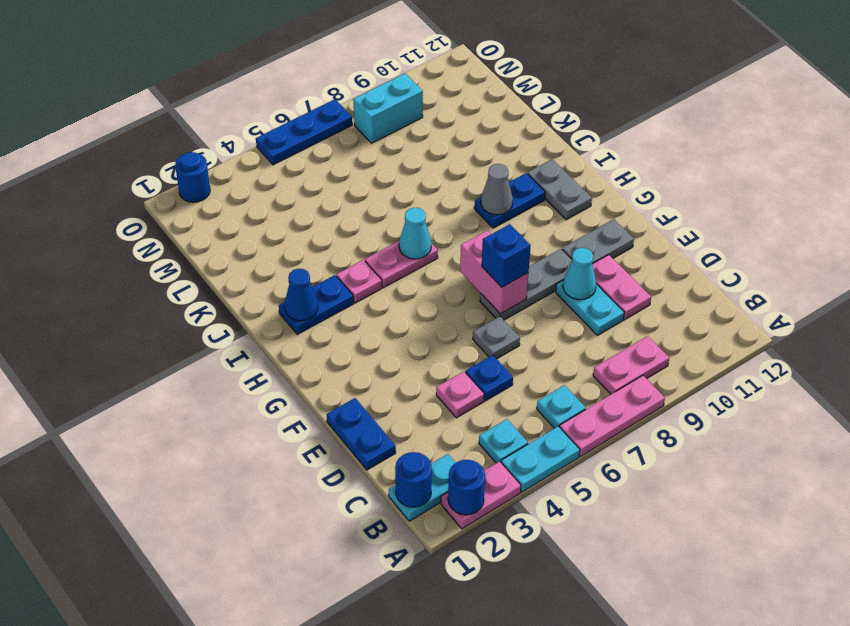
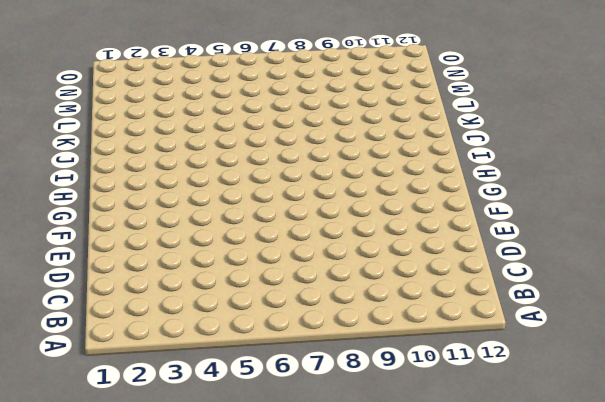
none -> pink 1x2 plate [441,461,521,529]
none -> cyan 1x2 plate [501,426,580,492]
none -> pink 1x3 plate [560,376,665,456]
none -> cyan 1x2 plate [389,454,456,521]

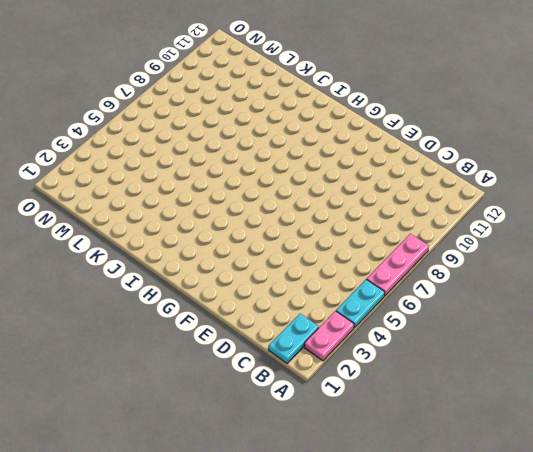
none -> cyan 1x1 plate [479,419,528,463]
none -> cyan 1x1 plate [537,385,586,428]
none -> pink 1x2 plate [593,336,669,394]
none -> blue 1x2 plate [327,398,396,470]

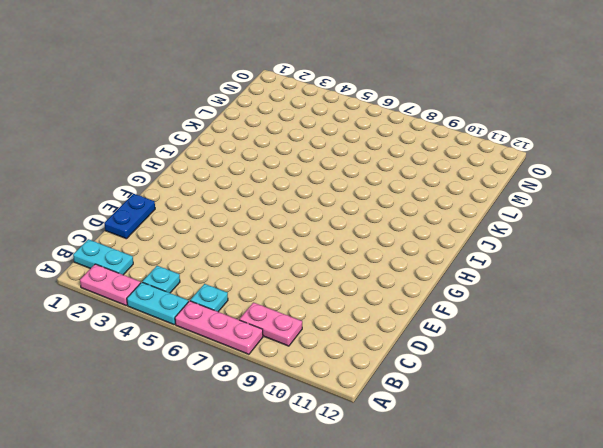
none -> pink 1x1 plate [436,372,484,418]
none -> blue 1x1 plate [465,355,513,401]
none -> cyan 1x2 plate [556,280,624,335]
none -> pink 1x2 plate [593,255,651,320]

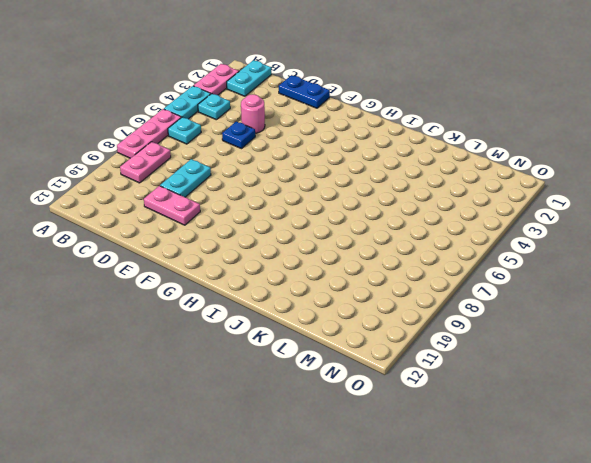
pink 1x1 round brick [241,94,265,133] -> pink 1x1 plate [436,372,484,418]
cyan 1x2 plate [160,159,211,197] -> cyan 1x2 plate turned to [556,280,624,335]
none -> grey 1x1 plate [473,316,520,359]
none -> grey 1x3 plate [480,249,572,320]
none -> grey 1x2 plate [562,219,634,264]
none -> grey 1x2 plate [527,159,592,220]

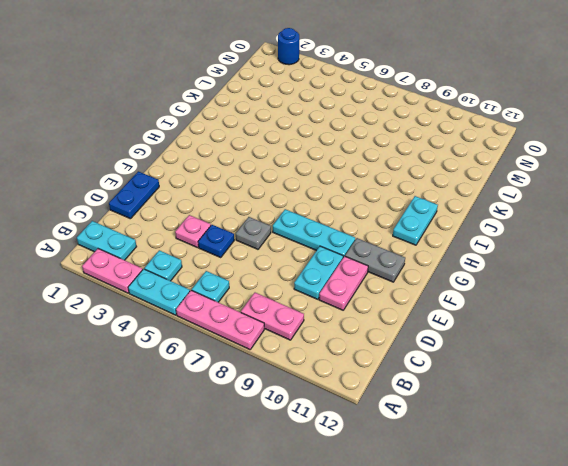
cyan 1x3 plate [273,209,355,258] -> grey 1x3 plate [480,249,572,320]
cyan 1x2 plate [393,196,438,245] -> grey 1x2 plate [527,159,592,220]
none -> blue 1x2 plate [279,275,354,334]
none -> pink 1x1 plate [337,260,382,303]
none -> pink 1x2 plate [365,241,438,288]
none -> blue 1x2 plate [474,173,545,228]

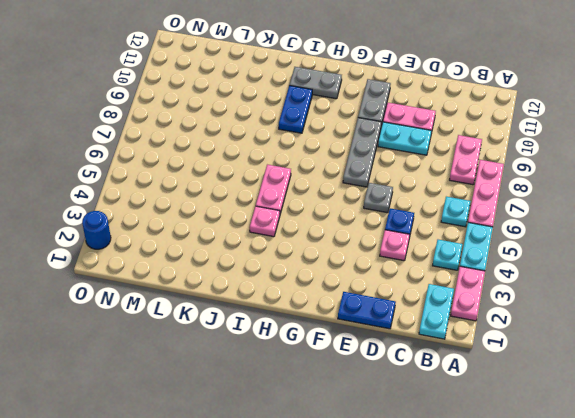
none -> blue 1x2 plate [279,275,354,334]
none -> cyan 1x2 brick [353,73,423,143]
none -> blue 1x3 plate [256,99,352,165]
none -> blue 1x1 round brick [448,460,485,515]

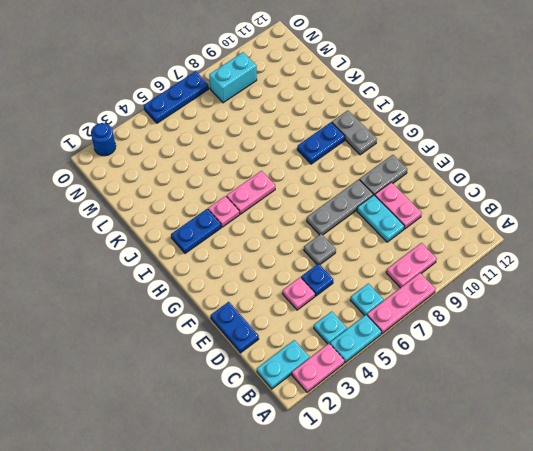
none -> blue 1x1 round brick [448,460,485,515]
none -> blue 1x1 round brick [395,452,432,507]
none -> cyan 1x1 cone [563,248,596,300]
none -> pink 1x2 brick [460,230,529,314]

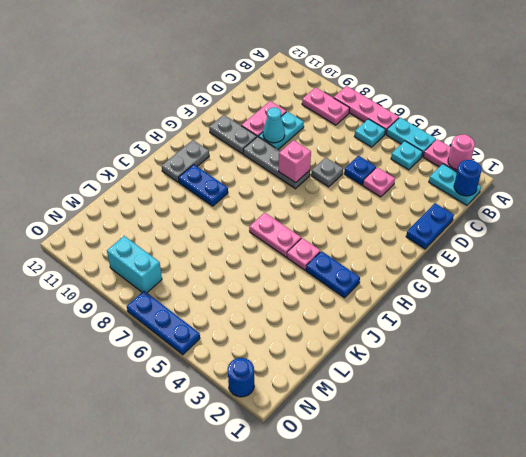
pink 1x1 round brick [448,134,475,170] -> blue 1x1 round brick [448,460,485,515]
pink 1x1 brick [279,140,311,183] -> pink 1x2 brick [460,230,529,314]
none -> blue 1x1 cone [285,269,318,321]
none -> cyan 1x1 cone [399,207,431,259]
none -> grey 1x1 cone [481,164,513,215]
none -> blue 1x1 brick [482,224,531,287]

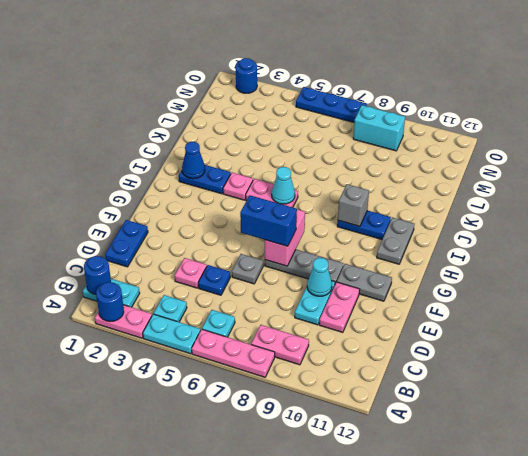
blue 1x2 brick [240,195,297,246] -> blue 1x1 brick [482,224,531,287]
grey 1x1 brick [338,184,369,227] -> grey 1x1 cone [481,164,513,215]

